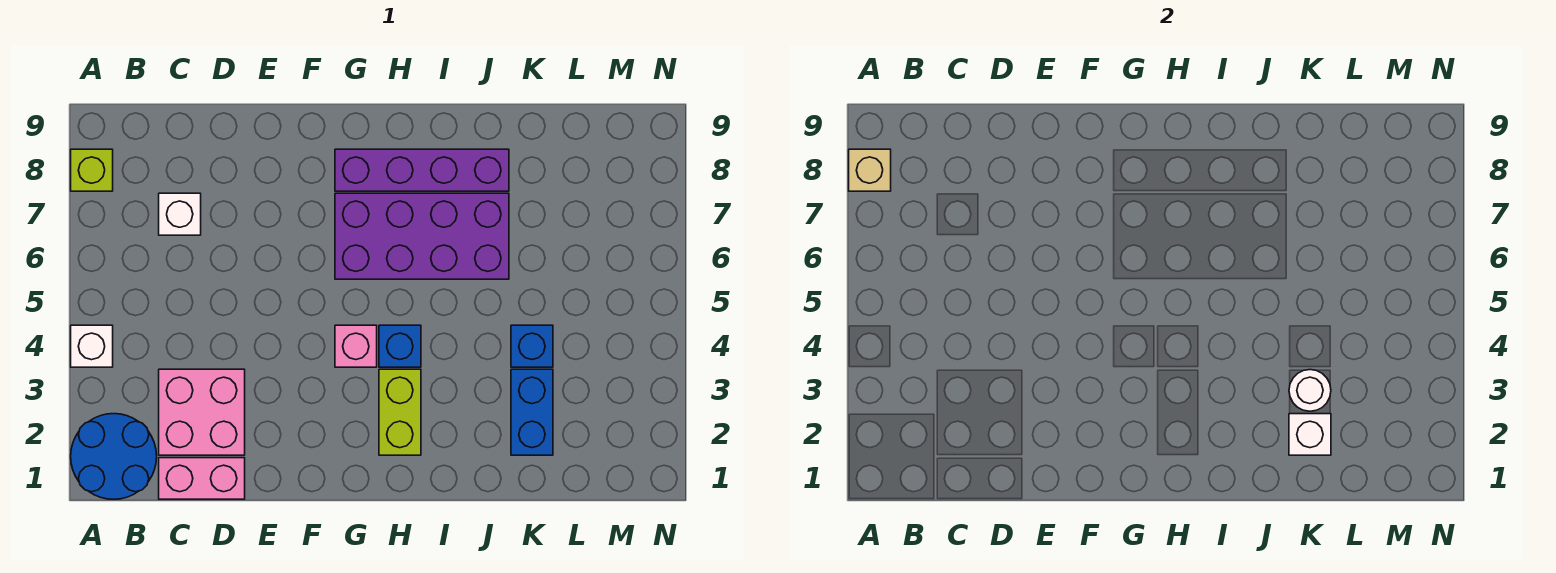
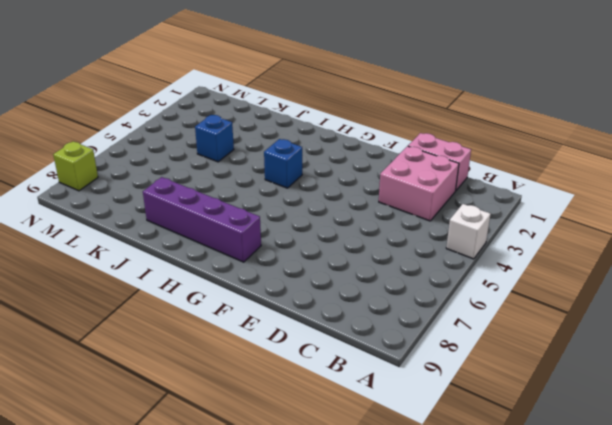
lime 1x1 brick [53,141,98,191] -> lime 1x1 brick moved to [71,149,113,191]
none -> blue 2x2 round brick [71,414,157,499]
none -> white 1x1 brick [159,193,201,235]
none -> pink 1x1 brick [335,325,377,367]

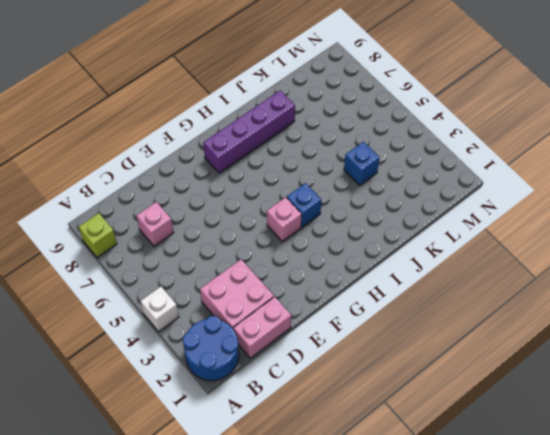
pink 1x1 brick [137,202,174,246] -> white 1x1 brick [159,193,201,235]
none -> purple 2x4 brick [335,193,509,279]
none -> lime 1x2 brick [379,369,421,455]
none -> blue 1x2 brick [511,369,553,455]

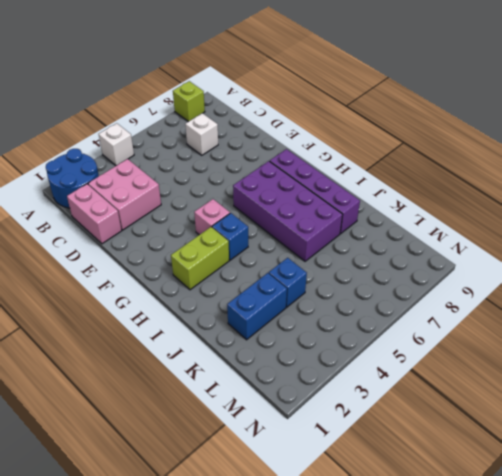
none -> tan 1x1 brick [849,149,891,191]
none -> white 1x1 brick [1289,414,1331,455]
none -> white 1x1 round brick [1289,370,1331,411]

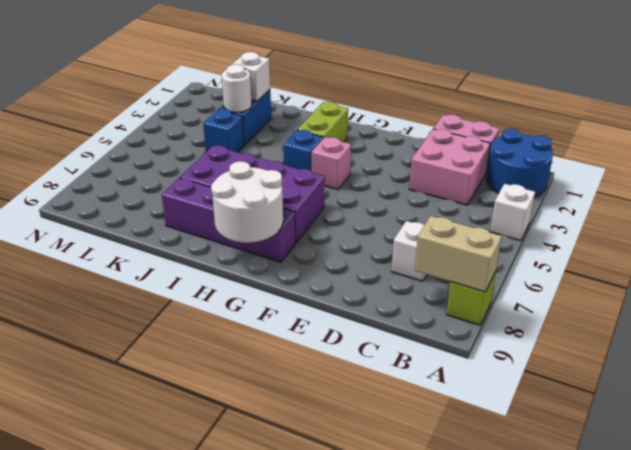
tan 1x2 brick [415,216,502,292] -> tan 1x1 brick [849,149,891,191]
white 2x2 round brick [211,161,283,243] -> none

